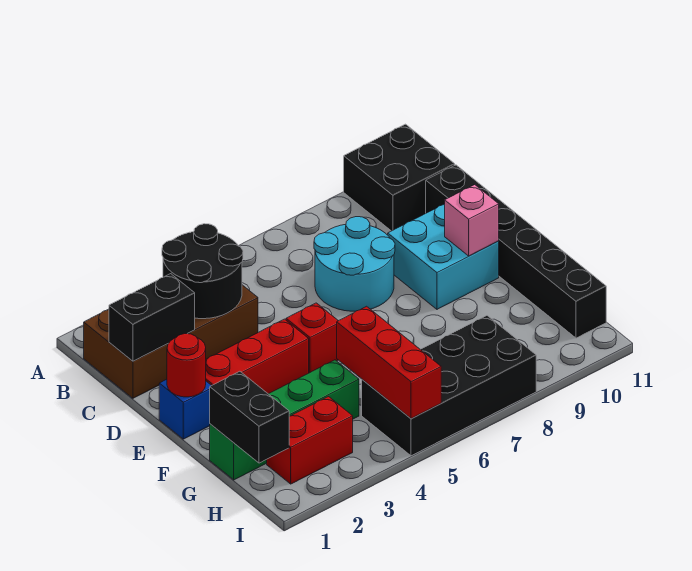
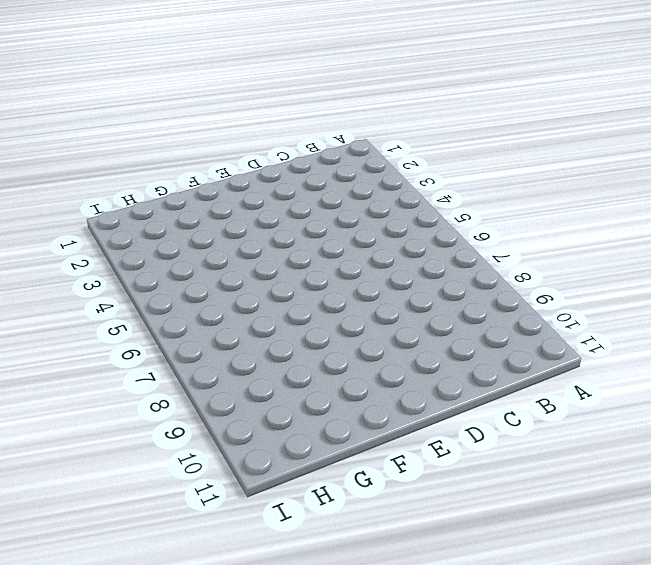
none -> black 2x2 brick [344,124,455,231]
none -> brown 2x4 brick [84,285,258,398]
none -> cyan 2x2 round brick [314,217,395,311]

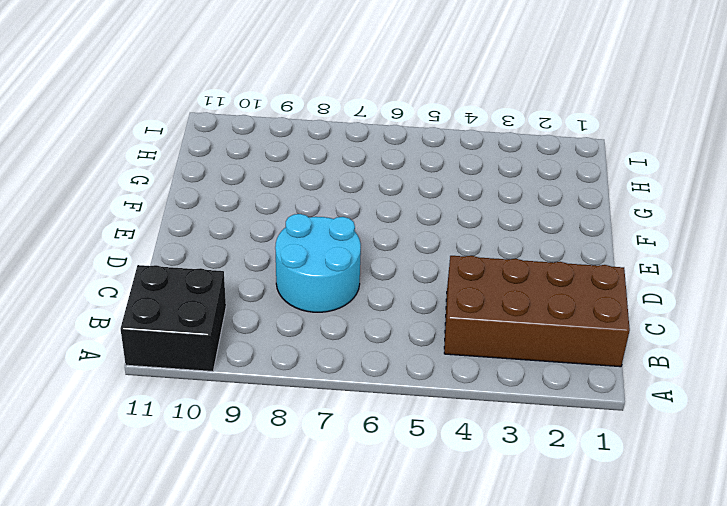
none -> black 1x6 brick [426,165,606,338]
none -> cyan 2x2 brick [388,204,499,309]
none -> blue 1x1 brick [159,379,211,439]

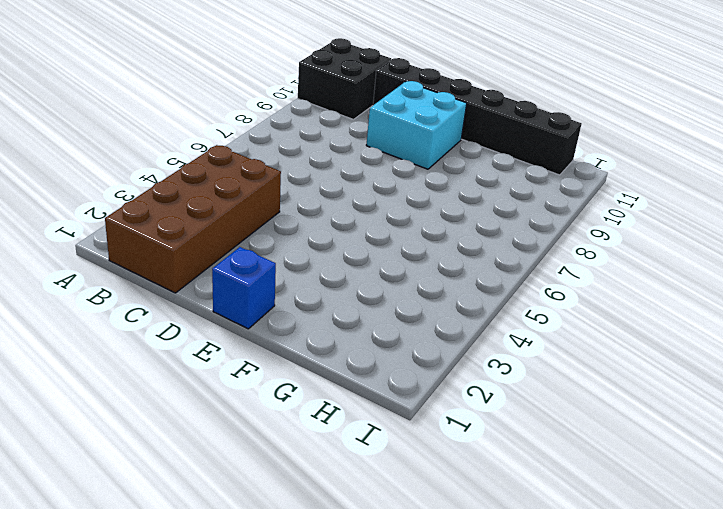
none -> cyan 2x2 round brick [314,217,395,311]
none -> red 1x3 brick [206,319,309,394]
none -> red 1x1 brick [286,303,338,373]

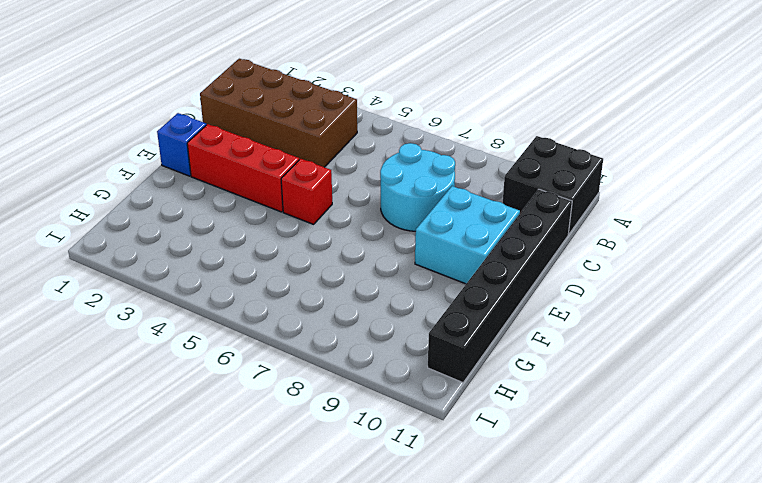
none -> green 1x4 brick [210,360,359,480]
none -> red 1x2 brick [267,397,353,484]
none -> black 2x4 brick [362,316,536,456]

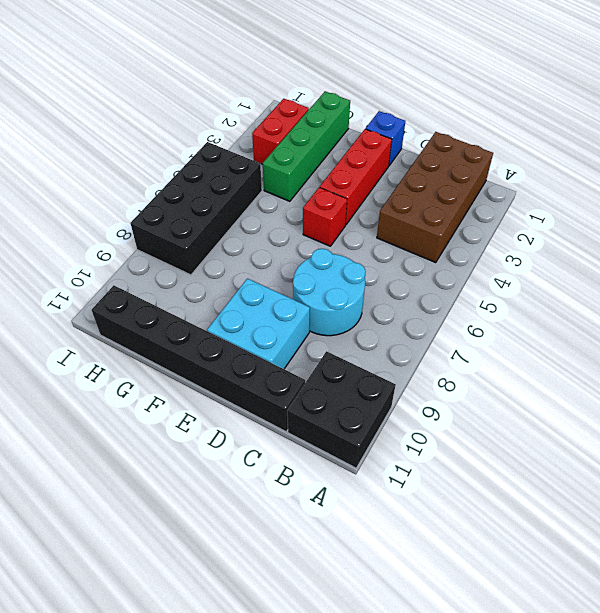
none -> black 2x2 round brick [162,224,243,319]
none -> black 1x2 brick [109,274,195,361]
none -> red 1x1 round brick [167,334,206,397]

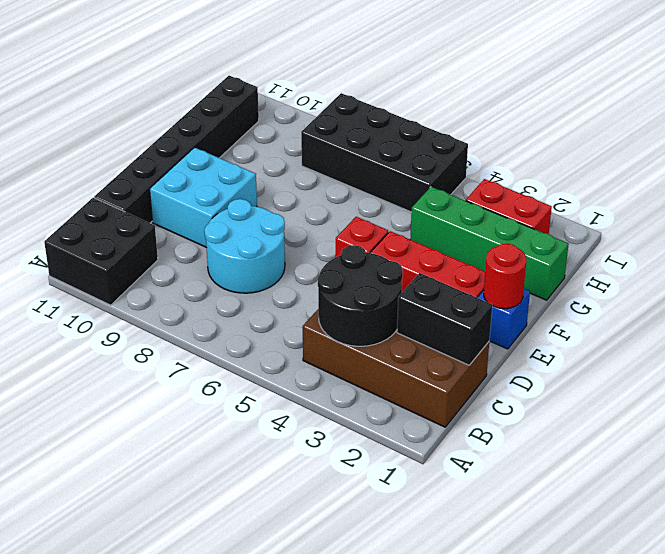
none -> pink 1x1 brick [445,185,499,256]
none -> black 1x2 brick [210,371,289,463]
none -> red 1x3 brick [337,306,441,419]

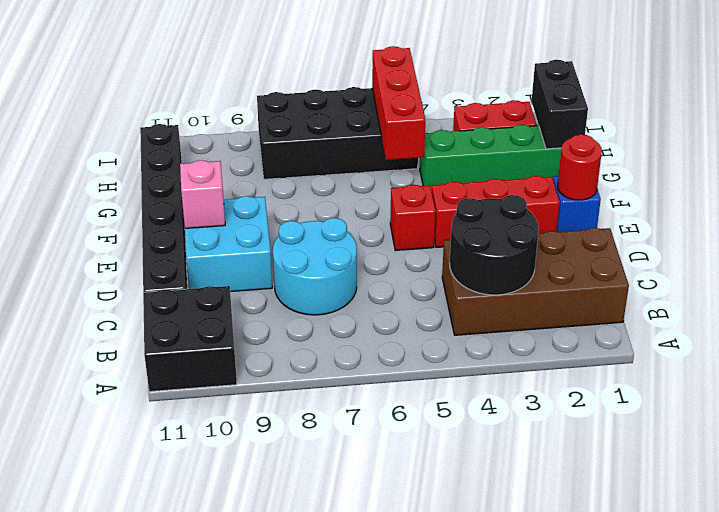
none -> black 1x2 brick [109,274,195,361]

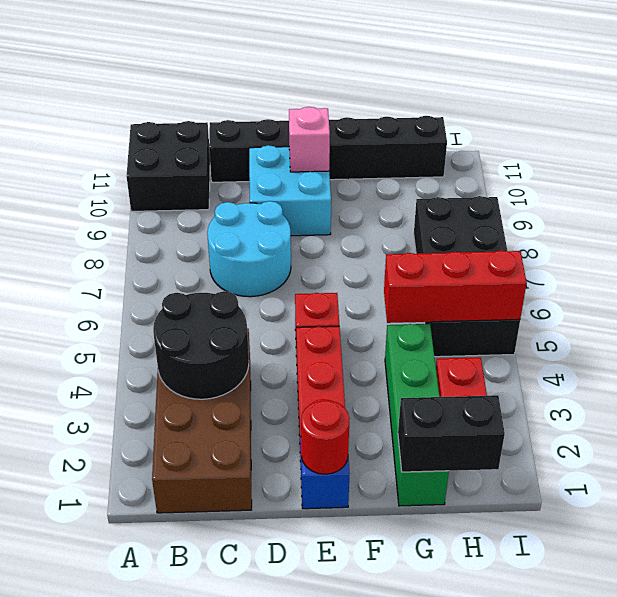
none -> black 1x2 brick [109,274,195,361]

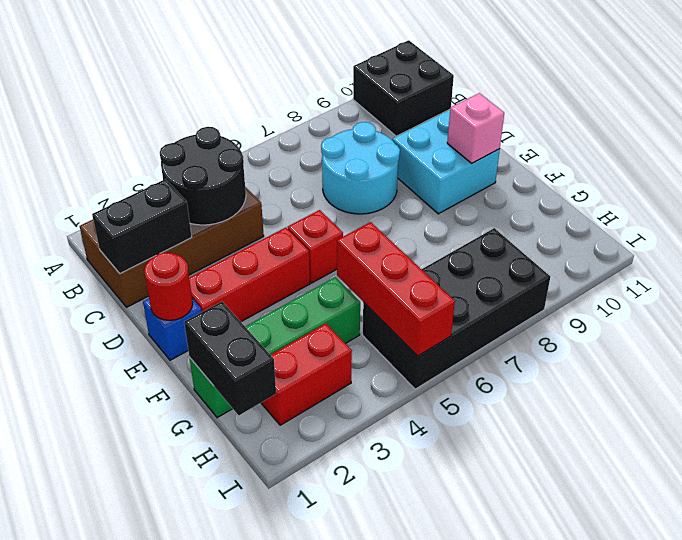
none -> black 1x6 brick [426,165,606,338]

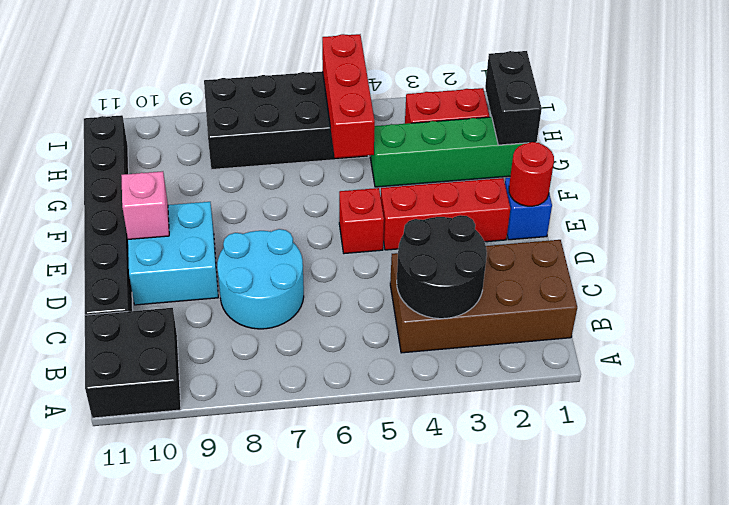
none -> black 1x2 brick [109,274,195,361]

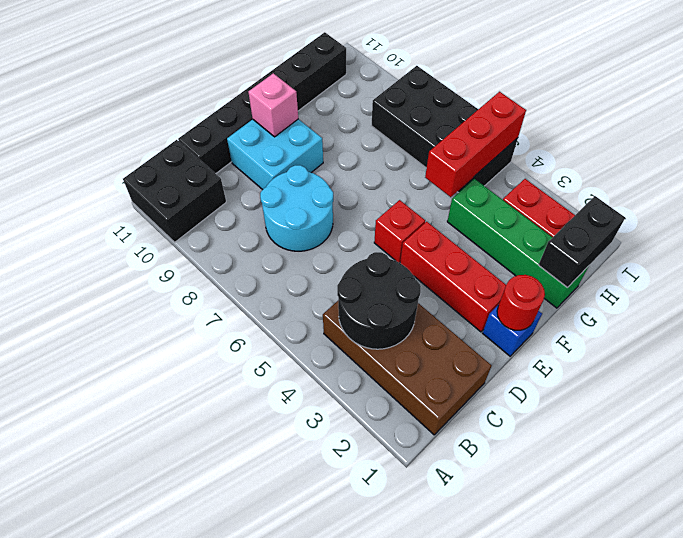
none -> black 1x2 brick [109,274,195,361]

